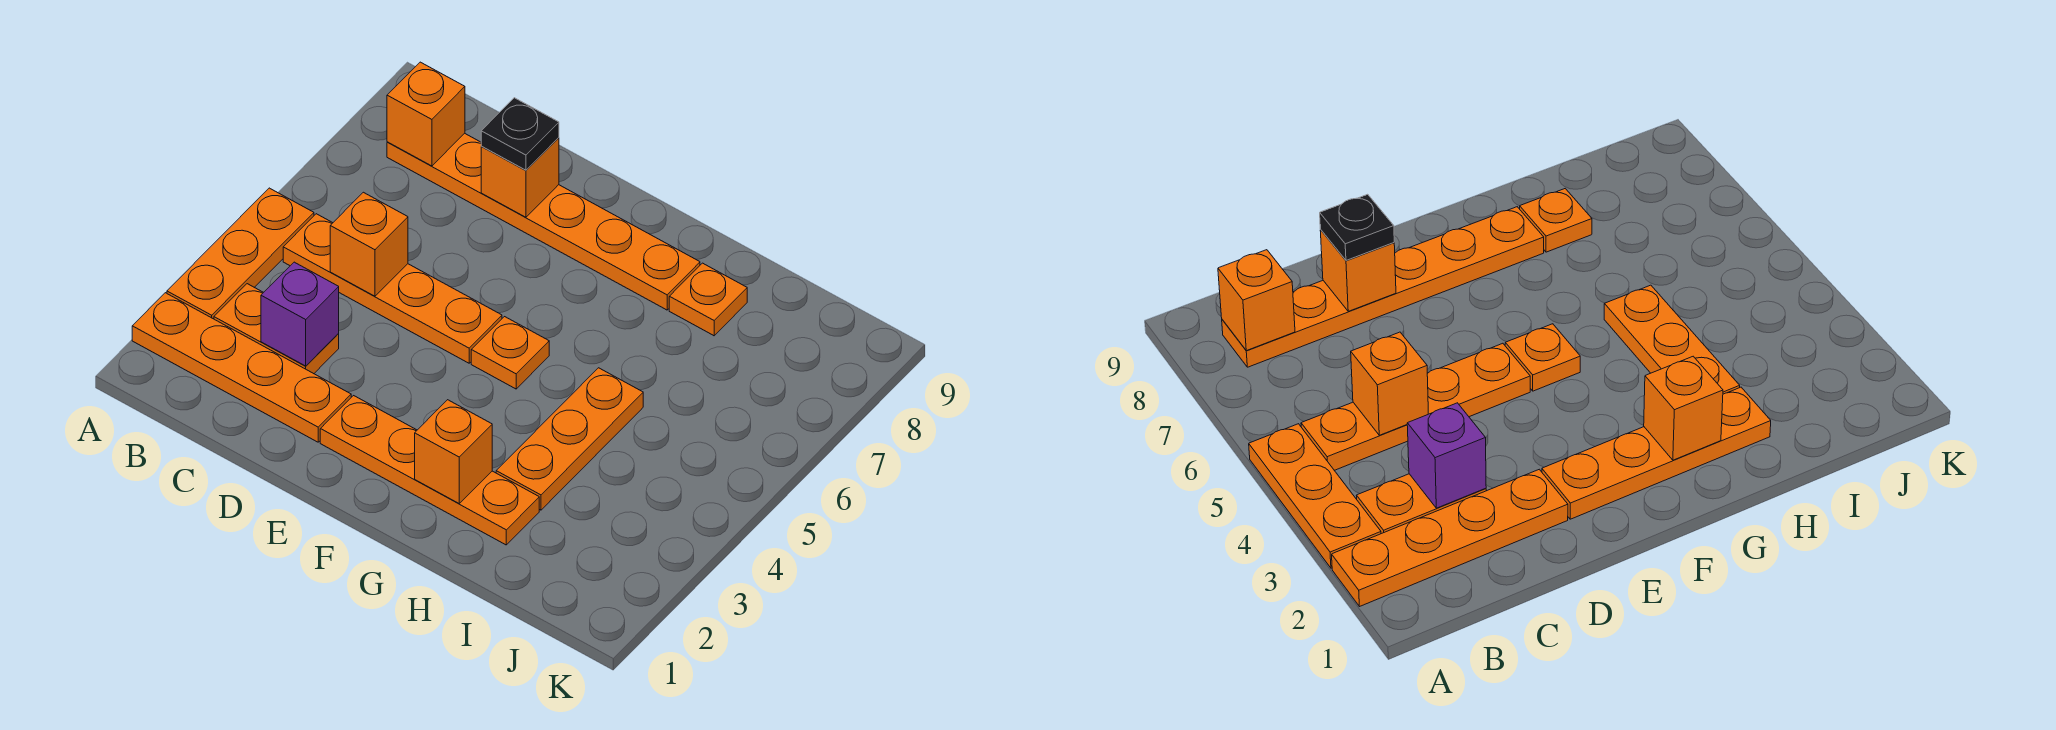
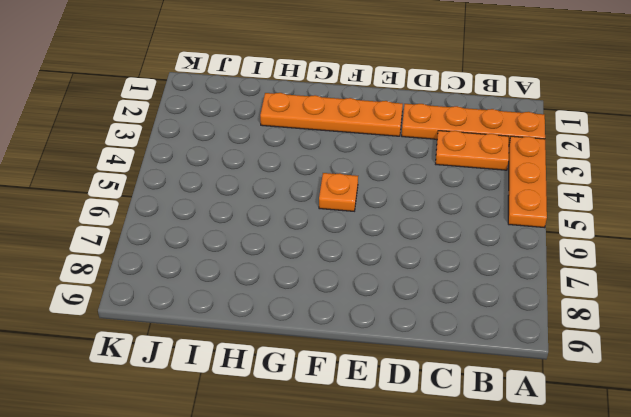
none -> orange 1x4 plate [283,214,502,363]
none -> orange 1x6 plate [387,133,700,310]
none -> orange 1x3 plate [496,368,643,510]

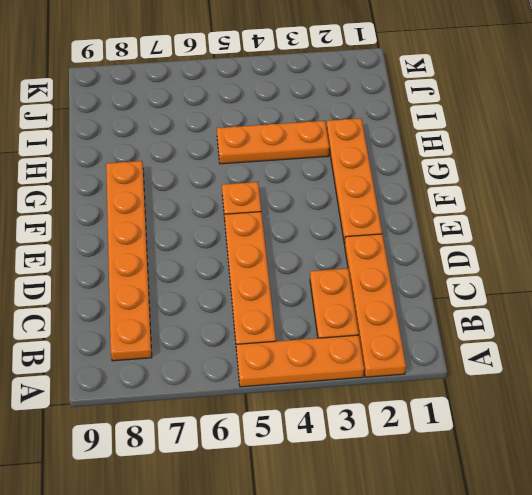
none -> orange 1x1 plate [669,263,747,336]
none -> orange 1x1 brick [387,62,465,166]
none -> purple 1x1 brick [261,262,339,366]

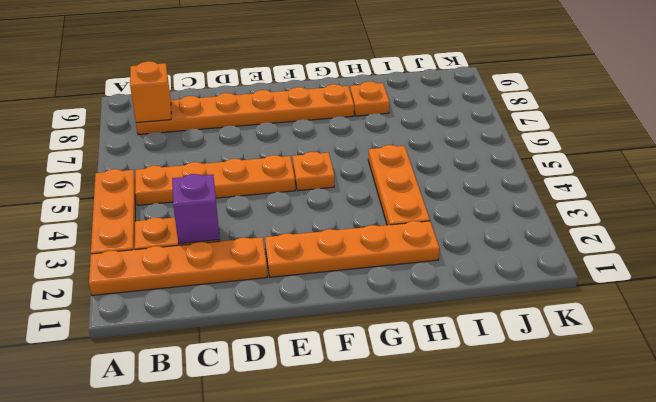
none -> orange 1x1 brick [330,192,408,296]
none -> orange 1x1 brick [481,138,559,217]
none -> orange 1x1 brick [415,400,492,504]

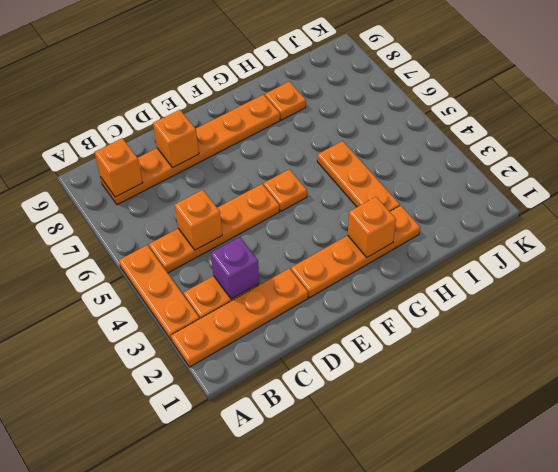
none -> black 1x1 plate [481,98,559,170]

